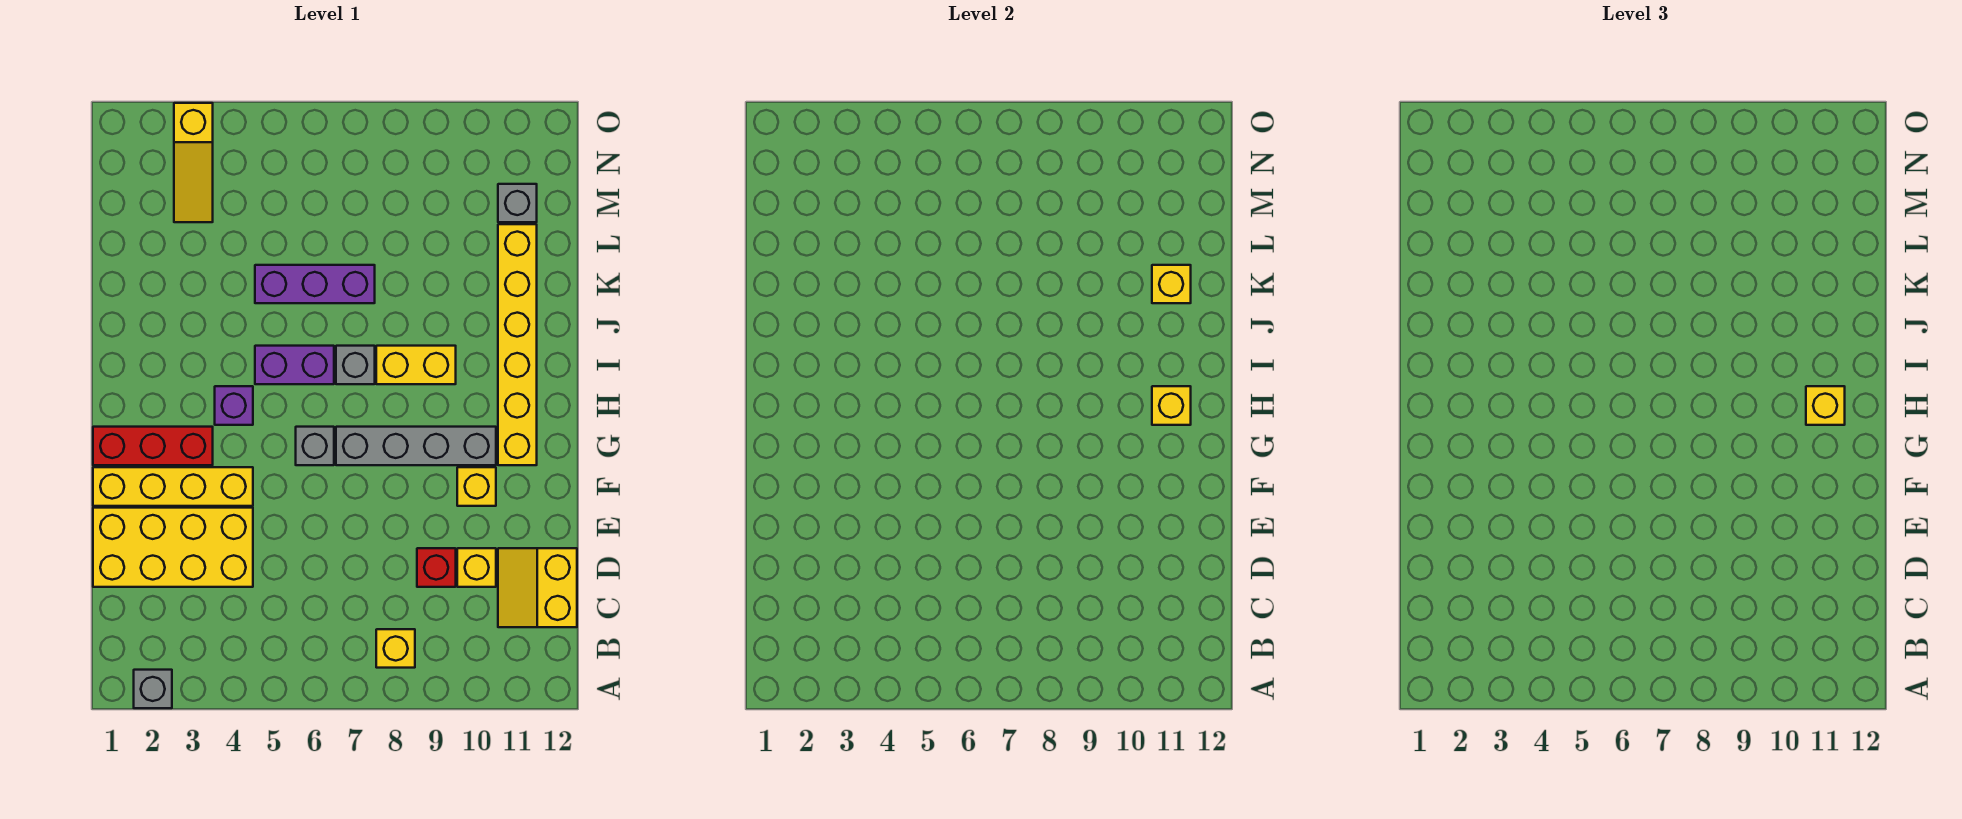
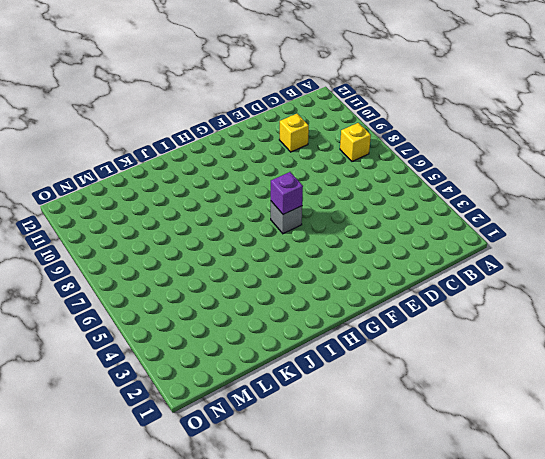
purple 1x1 brick [271,172,303,214] -> purple 1x1 brick moved to [215,386,253,425]
none -> grey 1x1 brick [134,670,172,708]
none -> yellow 2x2 slope [498,548,577,627]
none -> yellow 2x4 brick [93,508,253,587]

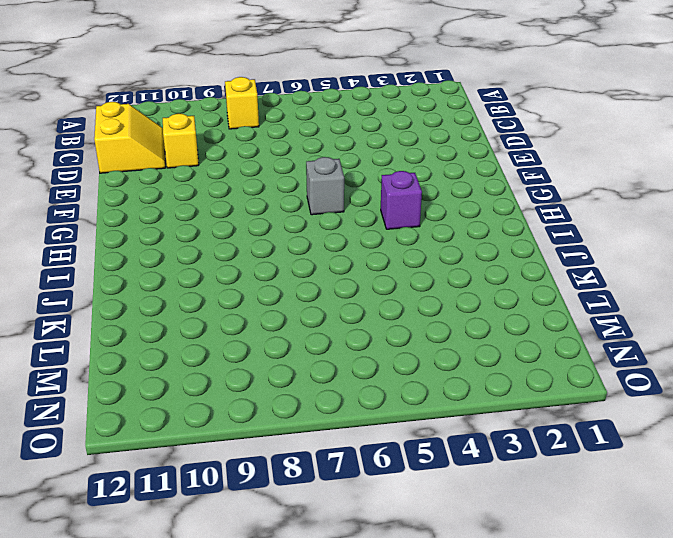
none -> grey 1x1 brick [134,670,172,708]
none -> yellow 2x4 brick [93,508,253,587]
none -> red 1x1 brick [417,548,456,587]

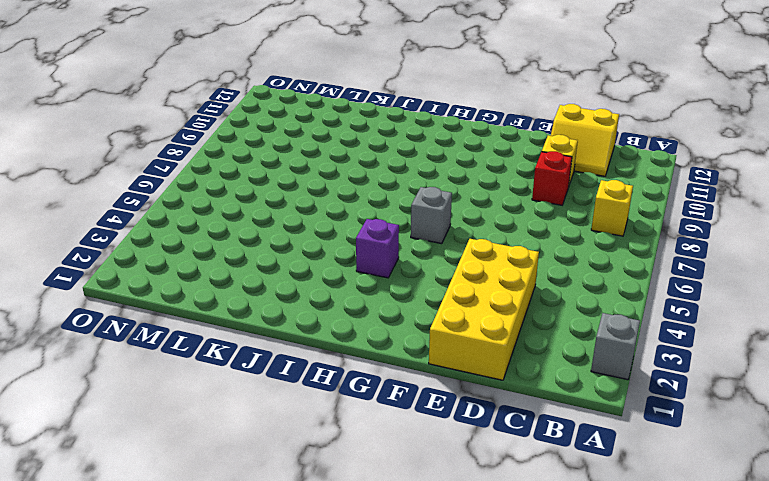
none -> yellow 1x4 brick [93,467,253,506]
none -> yellow 1x1 brick [457,467,496,506]
none -> red 1x3 brick [93,427,213,465]

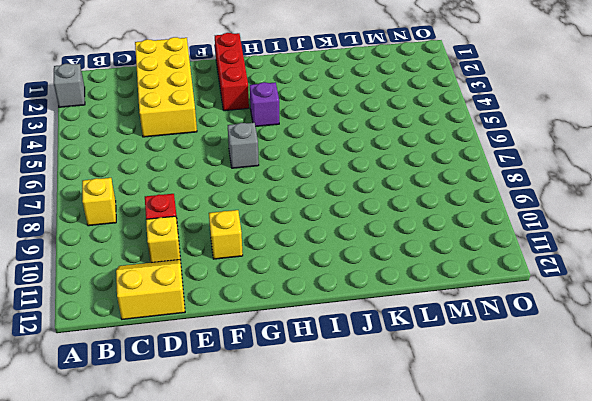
none -> yellow 1x4 brick [93,467,253,506]
none -> grey 1x4 brick [336,427,496,465]
none -> yellow 1x6 brick [498,224,537,465]

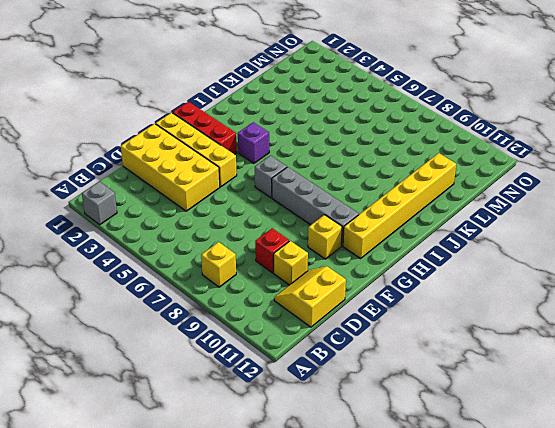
none -> purple 1x2 brick [255,346,334,384]
none -> grey 1x1 brick [336,346,375,384]
none -> yellow 1x2 brick [376,346,456,384]

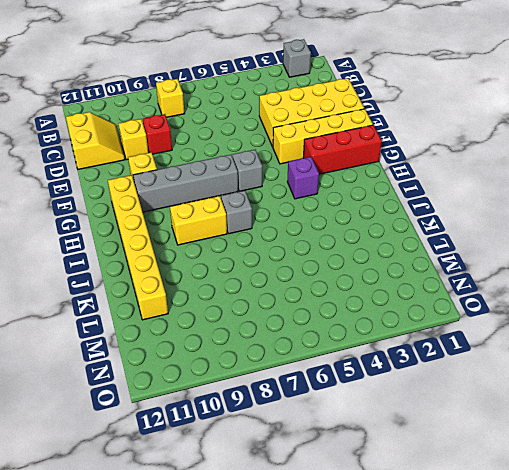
none -> purple 1x2 brick [255,346,334,384]
none -> purple 1x3 brick [255,265,375,303]
none -> yellow 1x3 slope [174,103,213,222]

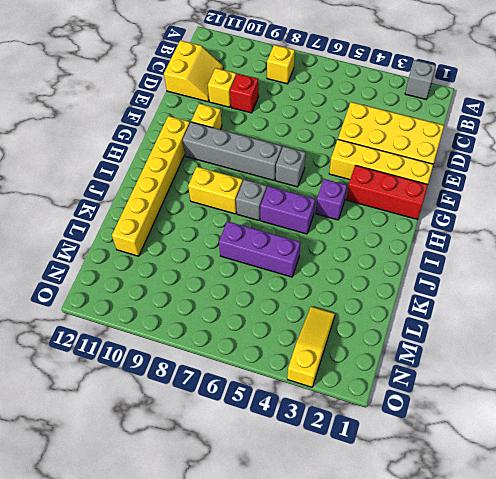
none -> grey 1x1 brick [498,184,537,222]
none -> yellow 1x1 brick [1152,386,1191,425]
none -> yellow 1x1 brick [1152,265,1191,303]

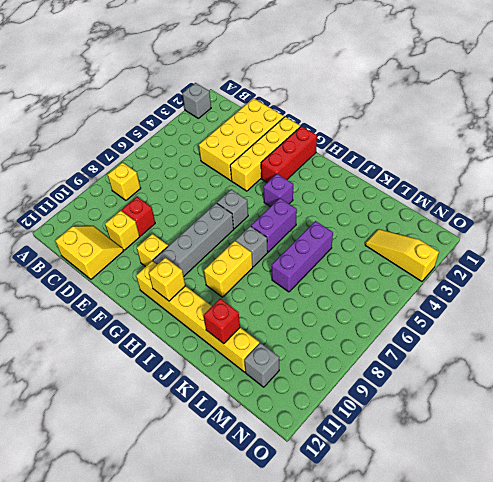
red 1x1 brick [204,299,240,344] -> yellow 1x1 brick [1152,265,1191,303]
none -> yellow 1x1 brick [1806,386,1845,425]

